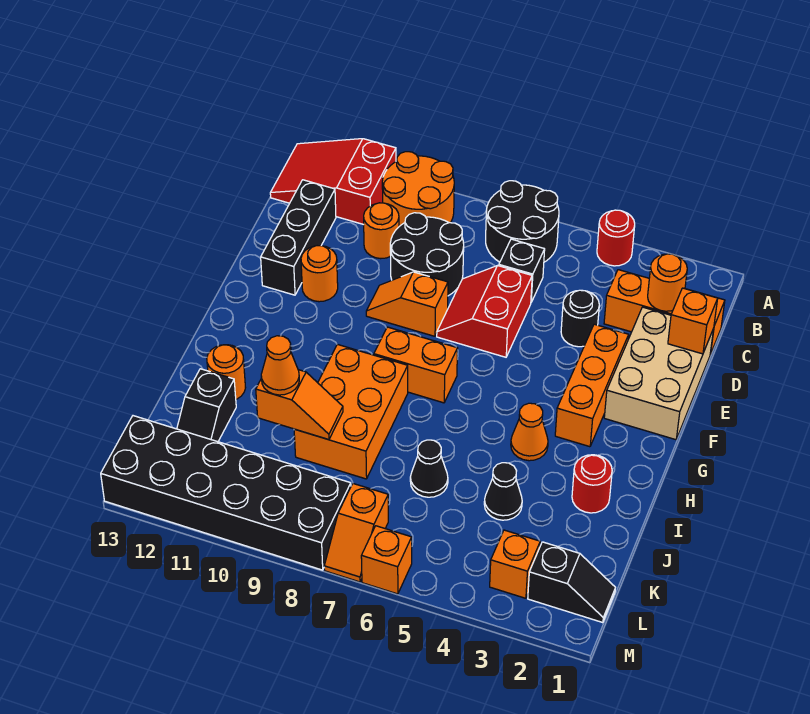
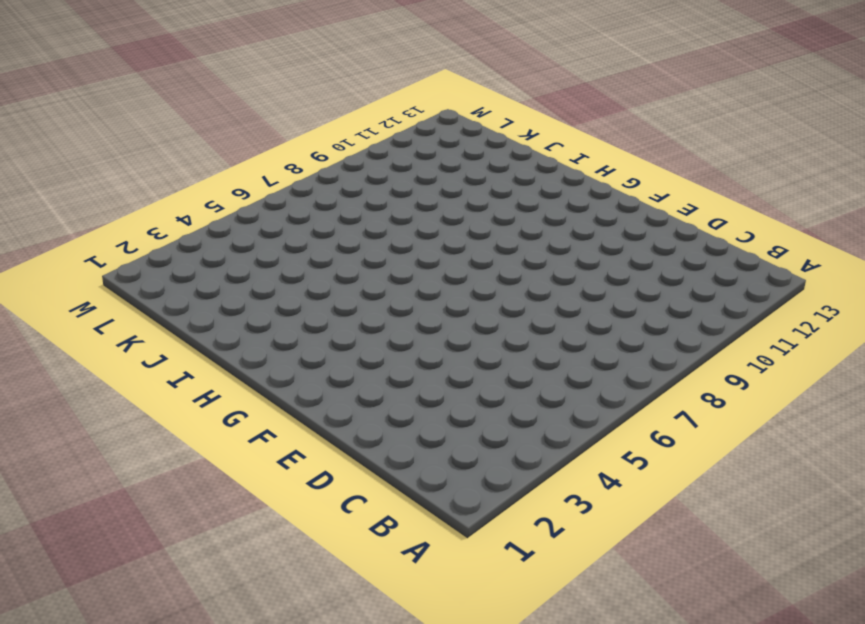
none -> red 1x1 round brick [597,210,635,266]
none -> black 2x2 round brick [486,181,559,262]
none -> orange 2x2 round brick [382,152,454,226]
none -> red 2x3 slope [270,139,396,225]

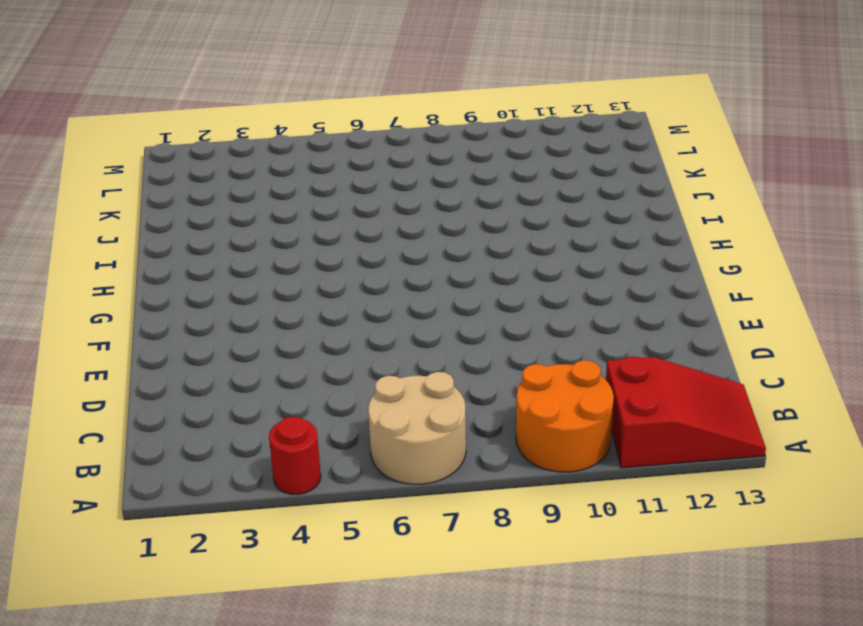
tan 2x2 round brick [368,372,466,484] -> black 2x2 round brick [486,181,559,262]
none -> orange 1x3 brick [604,270,725,354]
none -> black 1x1 brick [499,239,545,302]
none -> black 2x2 round brick [390,213,464,296]
none -> orange 1x1 round brick [364,203,399,259]

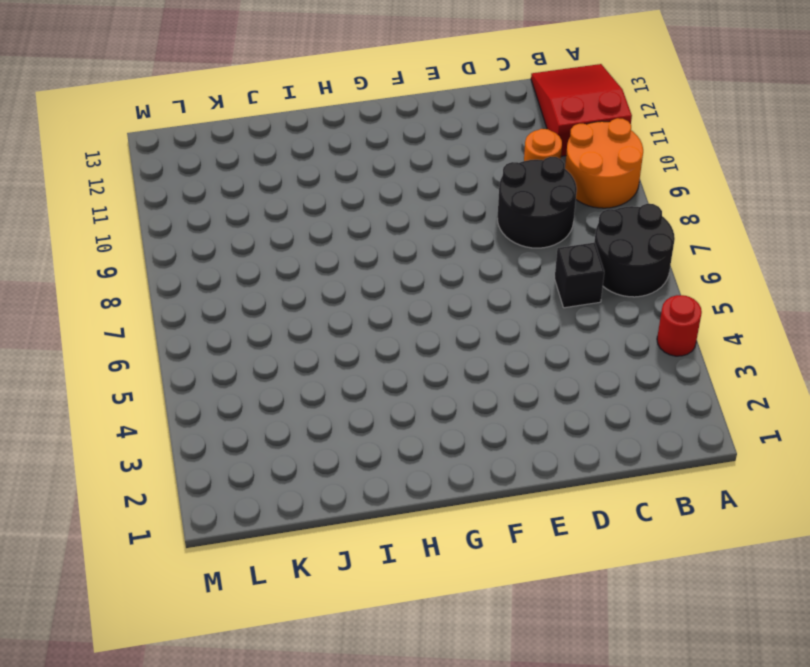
none -> orange 1x3 brick [604,270,725,354]
none -> black 1x3 brick [261,180,336,295]
none -> tan 2x3 brick [604,307,714,440]
none -> black 1x1 round brick [561,290,599,347]

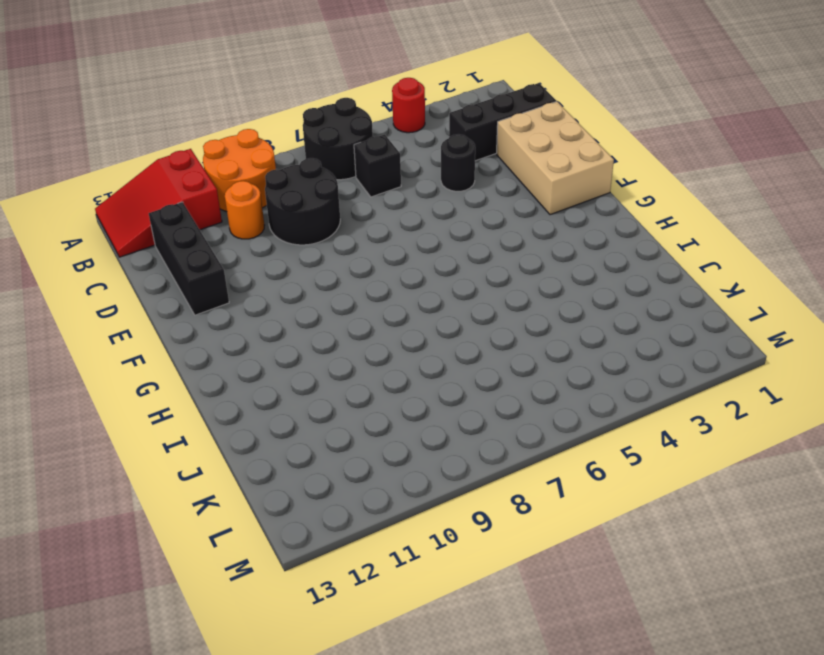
black 1x3 brick [449,83,556,161] -> orange 1x3 brick [604,270,725,354]
none -> red 2x2 slope [437,266,532,357]
none -> orange 1x3 brick [555,324,629,447]
none -> orange 1x2 slope [366,272,448,336]
none -> orange 1x1 round brick [301,246,338,302]

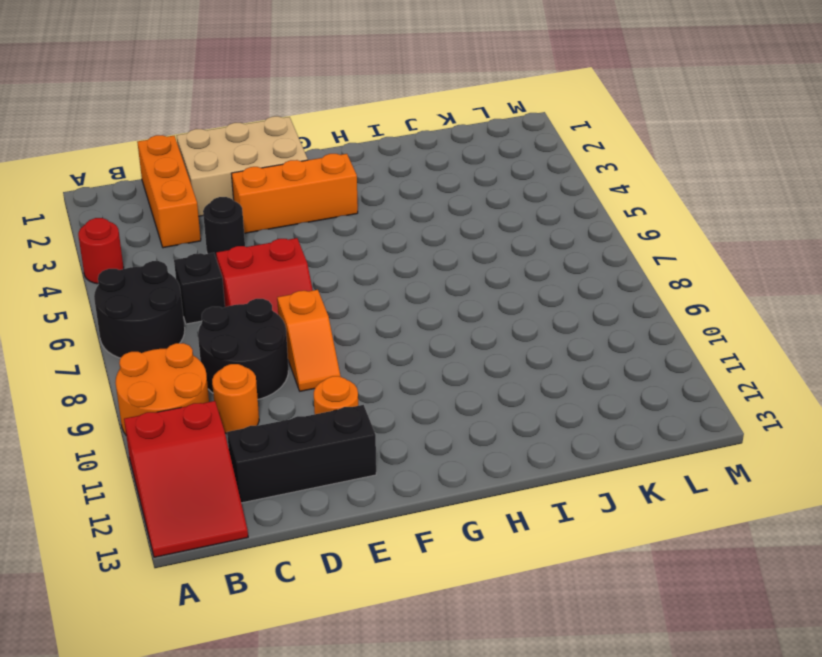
none -> orange 1x2 brick [374,327,458,403]
none -> orange 1x1 cone [511,403,548,461]
none -> orange 2x3 brick [294,344,408,479]
none -> red 1x1 round brick [572,455,612,513]

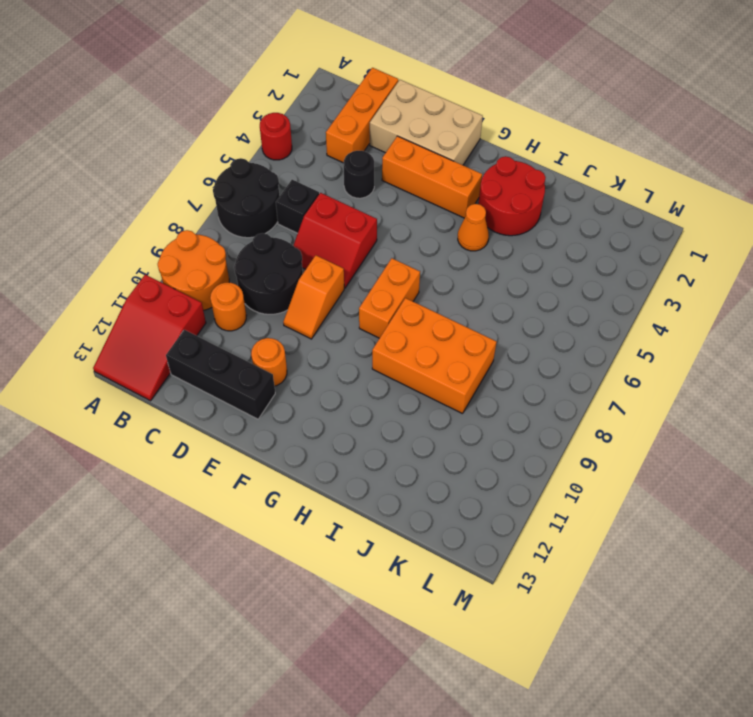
red 2x2 round brick [478,156,546,236] -> red 1x1 round brick [572,455,612,513]
none -> orange 1x1 round brick [207,345,246,399]
none -> black 1x1 cone [484,463,522,520]
none -> black 1x1 cone [410,440,448,497]
none -> black 1x2 slope [177,369,236,442]

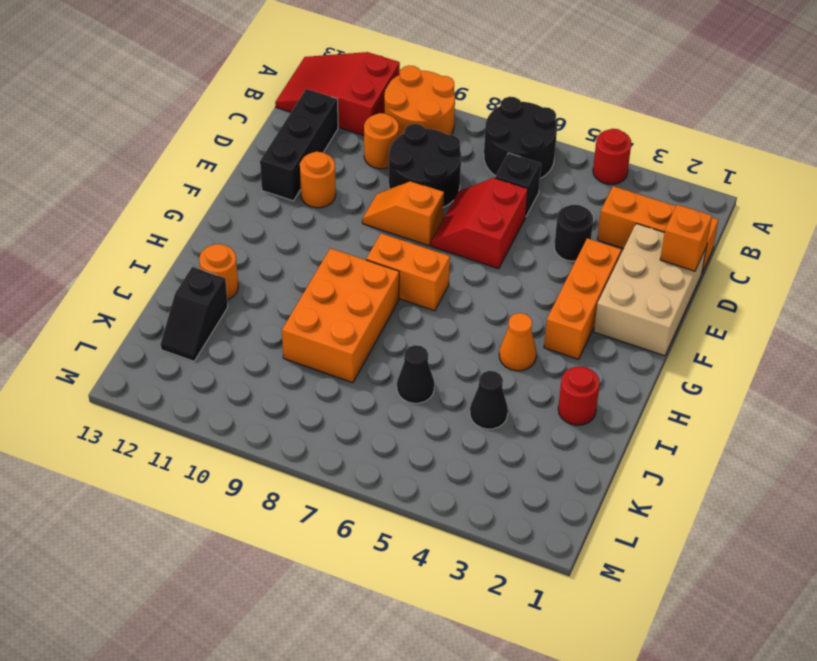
none -> black 1x2 slope [528,542,616,623]
none -> orange 1x1 brick [490,530,540,598]
none -> orange 1x2 slope [324,484,388,582]
none -> black 2x6 brick [101,416,351,570]

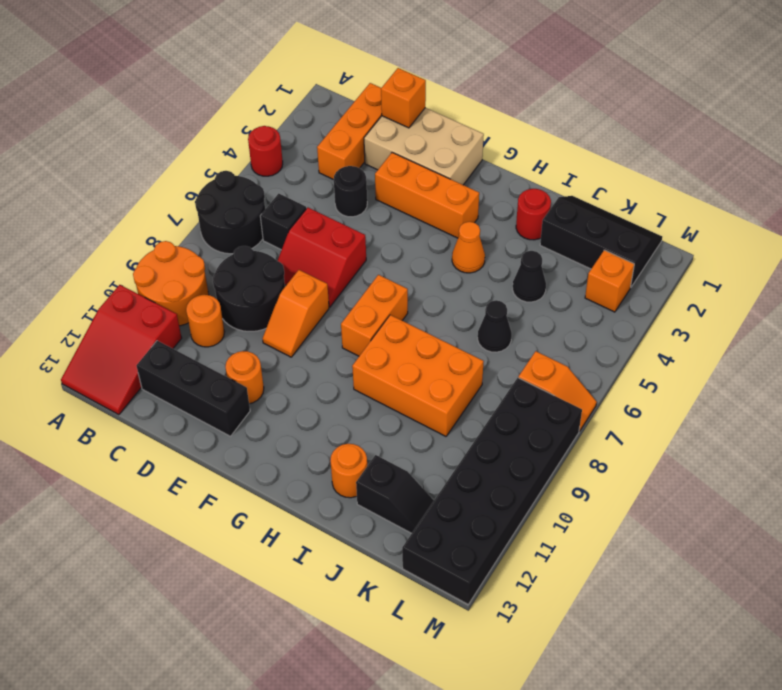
black 2x3 slope [540,196,662,287] -> black 1x2 slope [528,542,616,623]
none -> orange 1x1 brick [361,526,412,594]
none -> orange 1x1 round brick [648,254,687,311]
none -> orange 1x2 slope [256,370,343,440]
none -> orange 1x1 cone [261,336,299,395]

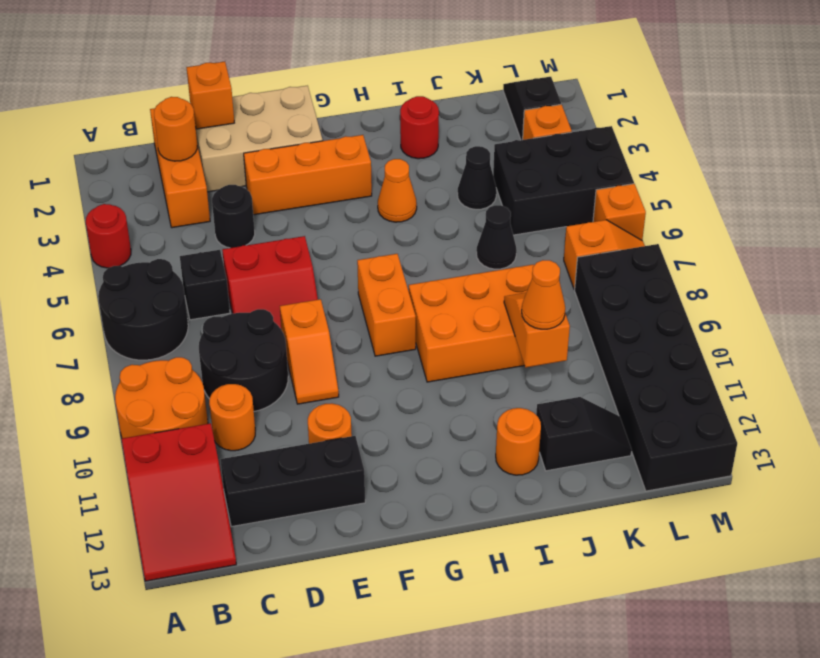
black 2x3 brick [493,126,634,235] -> none

